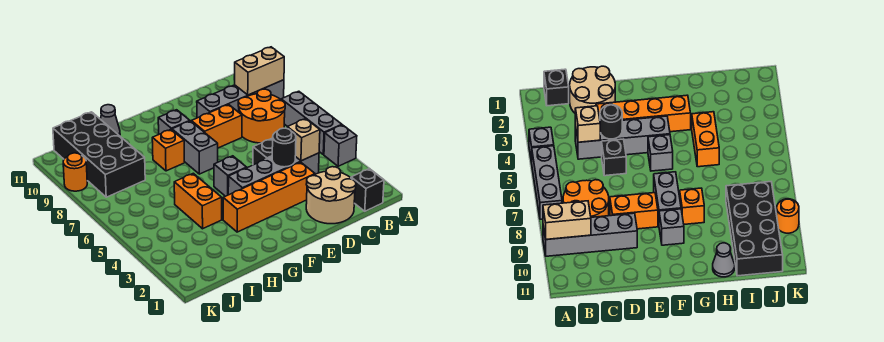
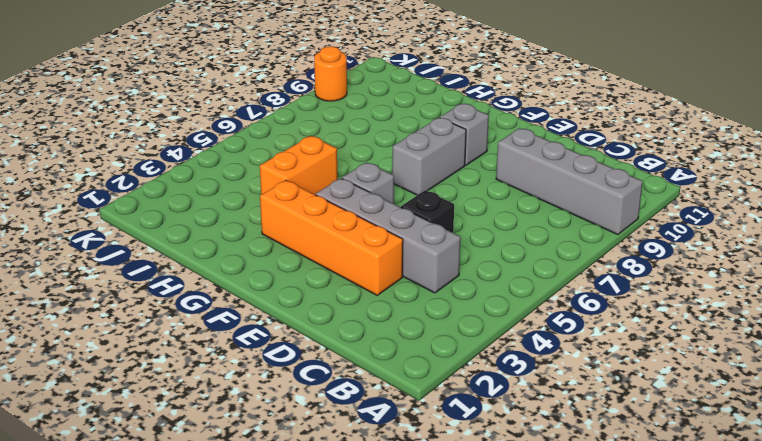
none -> grey 1x1 brick [324,125,357,166]
none -> grey 1x3 brick [281,91,342,155]
none -> black 1x1 brick [351,169,384,211]

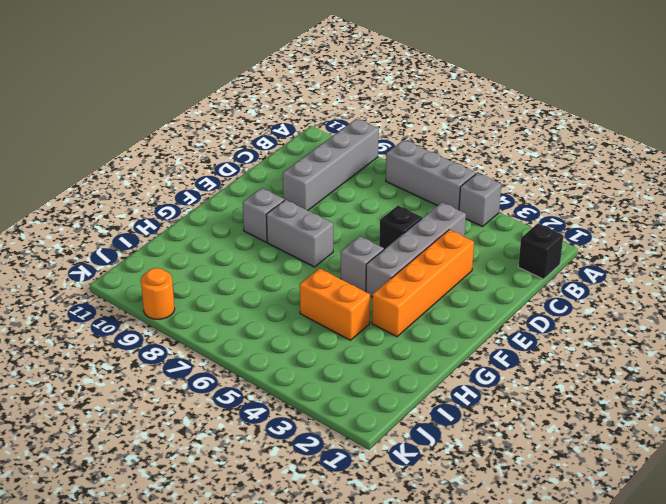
none -> orange 2x2 round brick [238,89,285,143]
none -> tan 2x2 round brick [306,167,356,224]
none -> orange 1x2 brick [191,105,242,148]

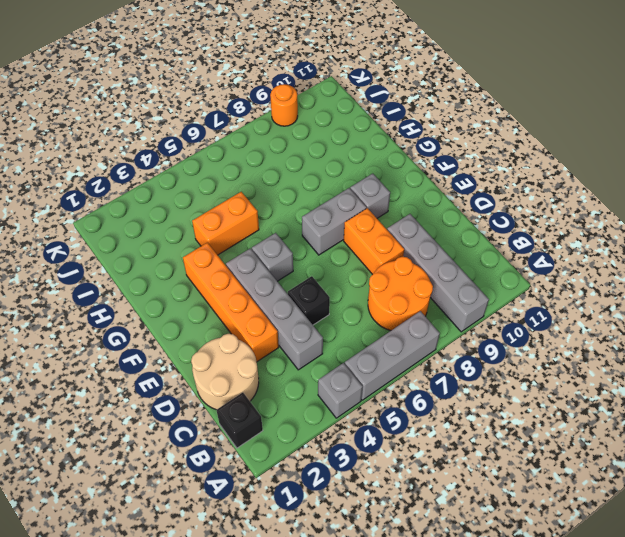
none -> orange 1x1 brick [152,130,185,171]
none -> grey 1x1 cone [101,105,120,136]
none -> black 2x4 brick [53,112,145,197]

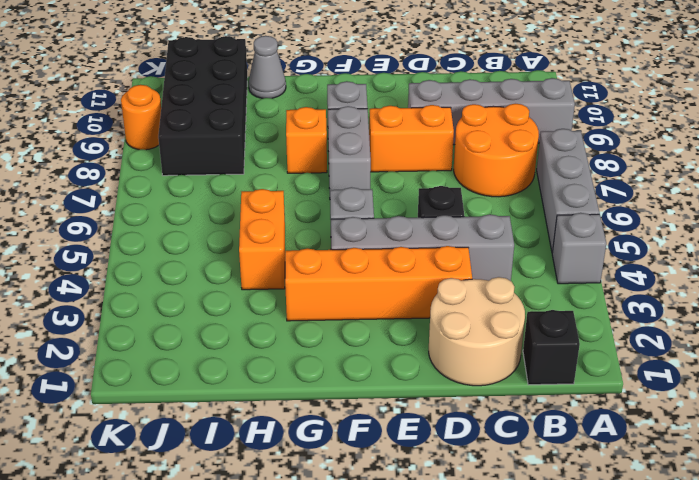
none -> tan 1x2 brick [235,47,284,95]
none -> tan 1x1 brick [287,119,320,161]
none -> black 1x1 round brick [272,128,296,167]

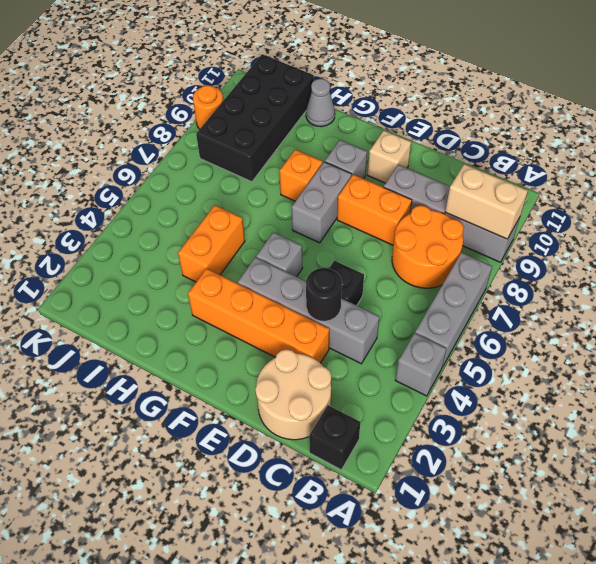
tan 1x1 brick [368,131,411,183] -> tan 1x1 brick moved to [287,119,320,161]

